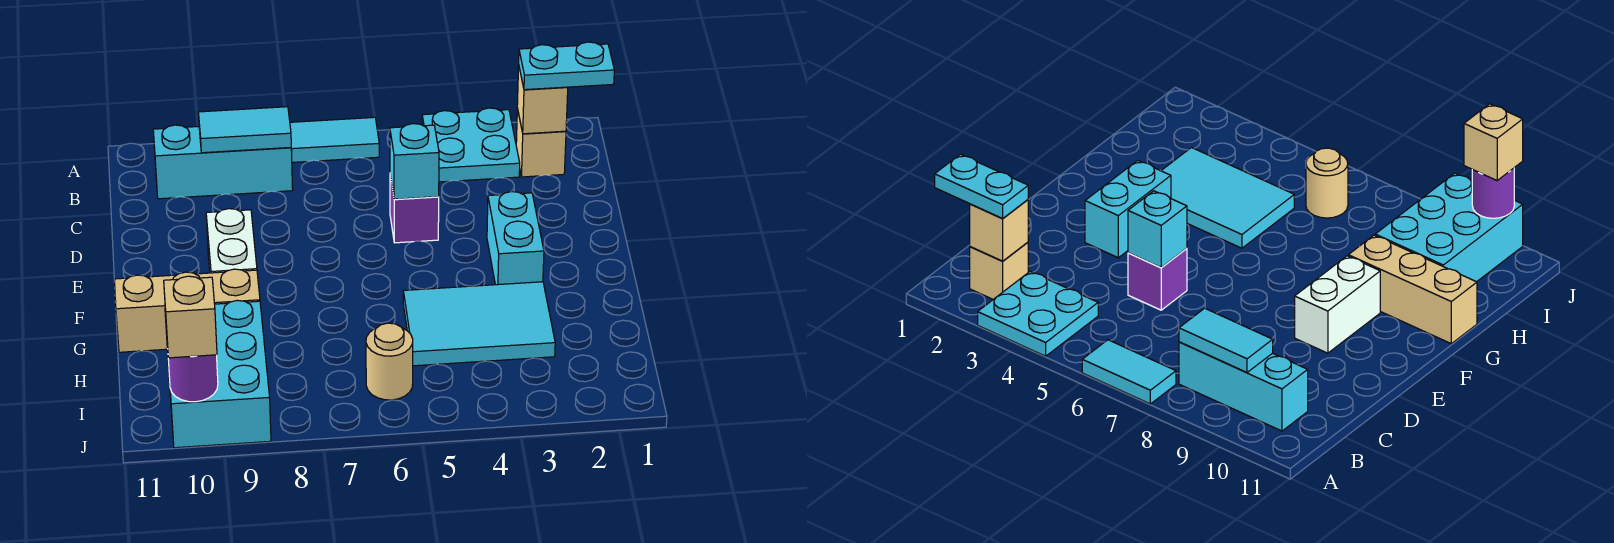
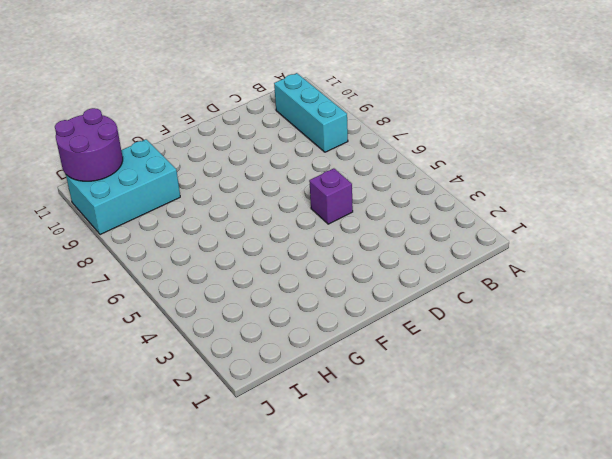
purple 2x2 round brick [55,108,123,181] -> purple 1x1 round brick [168,355,218,402]
none -> cyan 2x2 plate [422,108,520,182]
none -> cyan 1x2 tile [290,117,379,162]
none -> tan 1x1 brick [516,109,566,177]

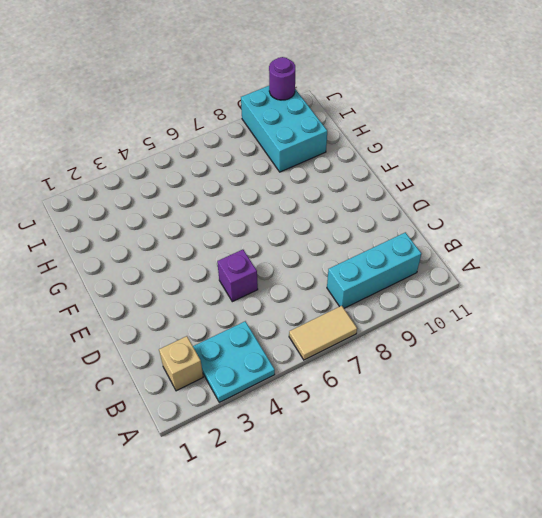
tan 1x2 tile [289,306,357,360] -> cyan 1x2 tile [290,117,379,162]
none -> cyan 1x2 brick [487,192,544,285]
none -> white 1x2 brick [206,209,257,273]
none -> cyan 2x3 tile [403,282,555,366]

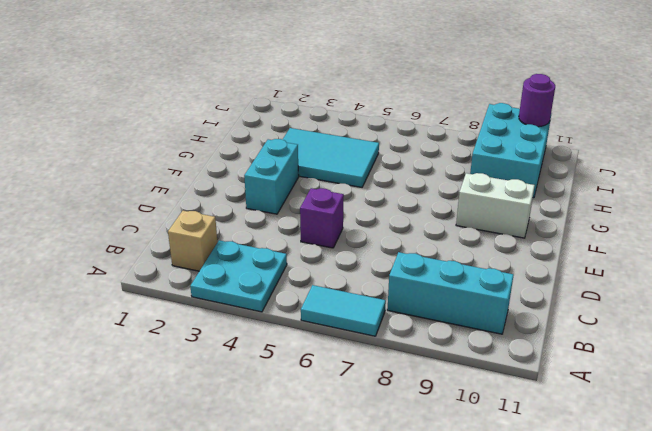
white 1x2 brick [456,173,535,238] -> white 1x2 brick turned to [206,209,257,273]
none -> tan 1x3 brick [114,269,260,352]
none -> tan 1x1 round brick [366,323,413,400]
none -> tan 1x1 brick [517,68,568,134]

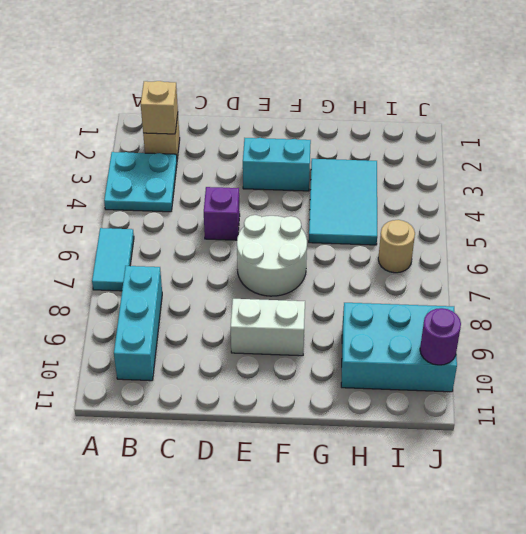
white 2x2 round brick [237,215,307,296] -> none
none -> tan 1x3 brick [114,269,260,352]
none -> cyan 1x2 tile [198,107,291,153]
none -> cyan 1x1 brick [390,124,439,199]

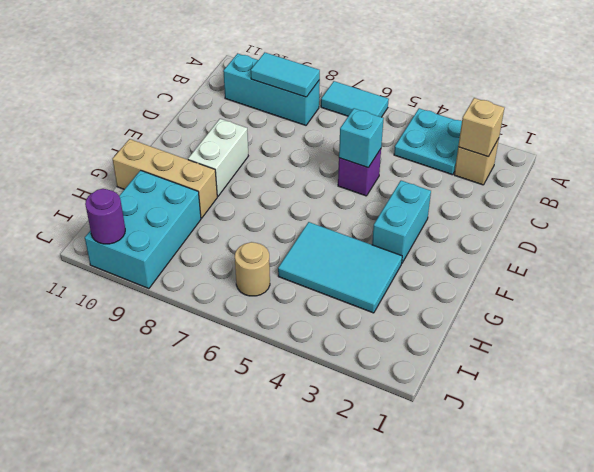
none -> cyan 1x2 plate [519,42,614,90]
none -> tan 1x1 brick [164,276,217,358]

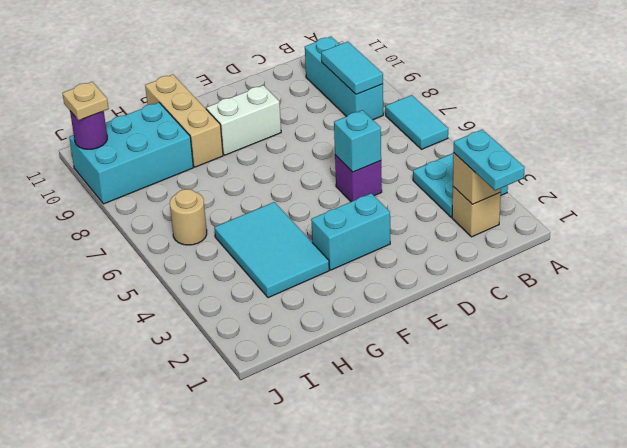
tan 1x1 plate [62,82,109,120] -> tan 1x1 brick [164,276,217,358]

